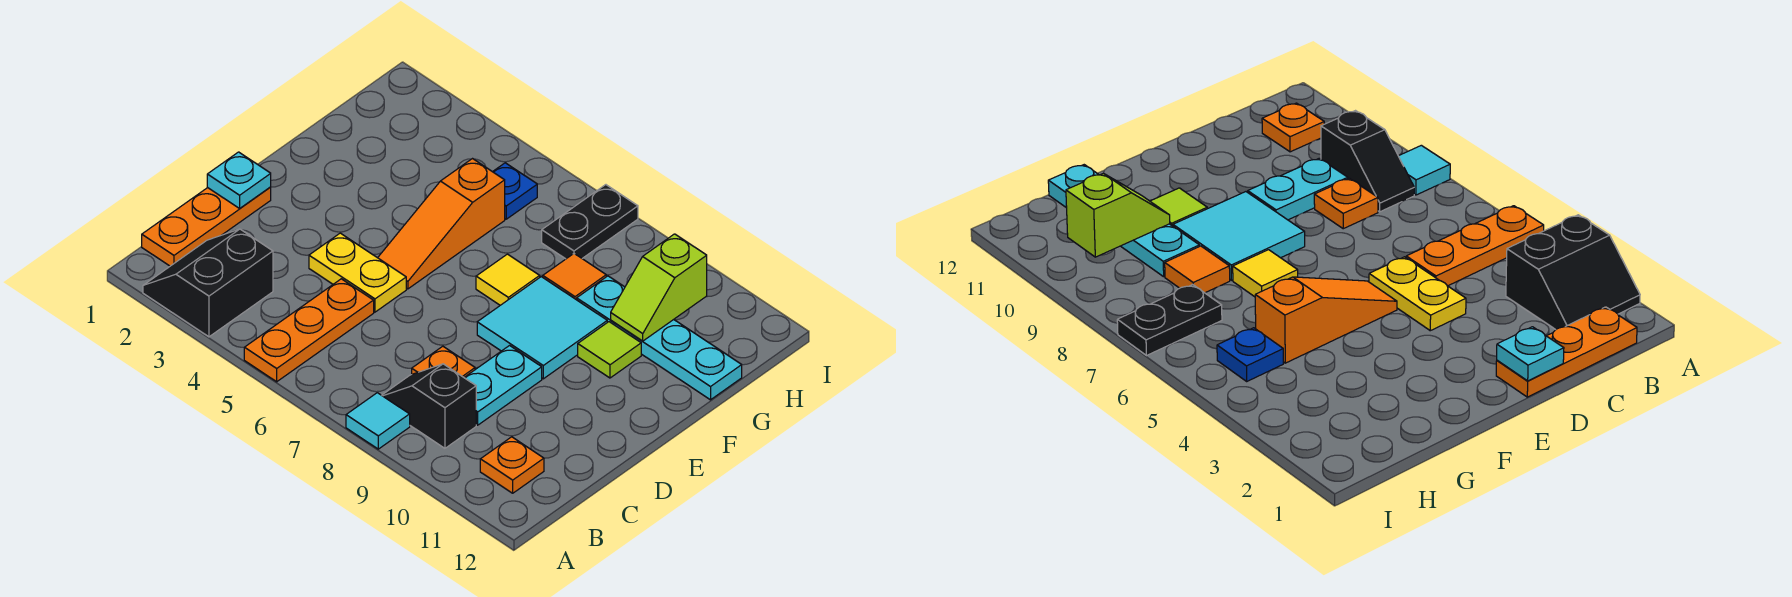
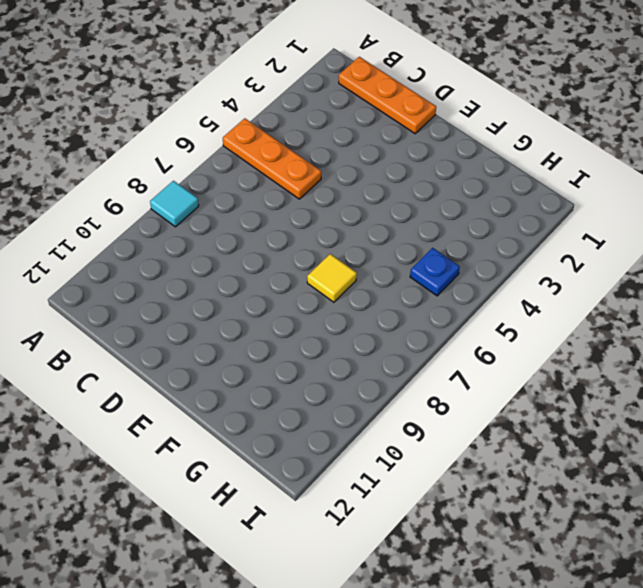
none -> black 2x2 slope [143,229,273,337]
none -> black 1x2 slope [382,364,476,448]
none -> orange 1x1 plate [480,437,544,493]

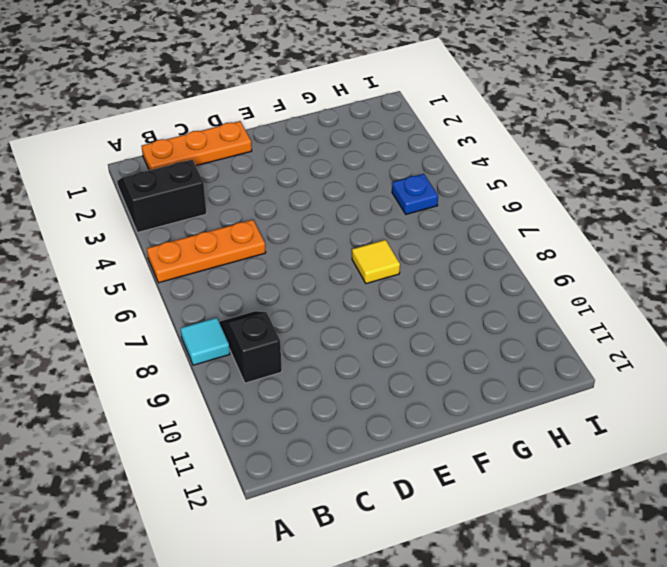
none -> orange 1x1 plate [480,437,544,493]
none -> orange 1x1 plate [412,346,475,377]
none -> cyan 1x2 plate [464,346,542,425]

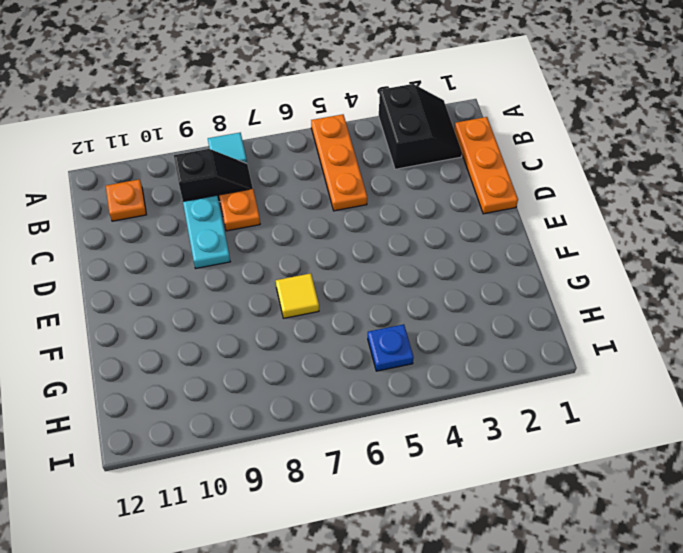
none -> yellow 1x2 plate [309,233,406,312]
none -> orange 1x3 slope [378,159,505,289]
none -> cyan 2x2 tile [477,277,607,379]

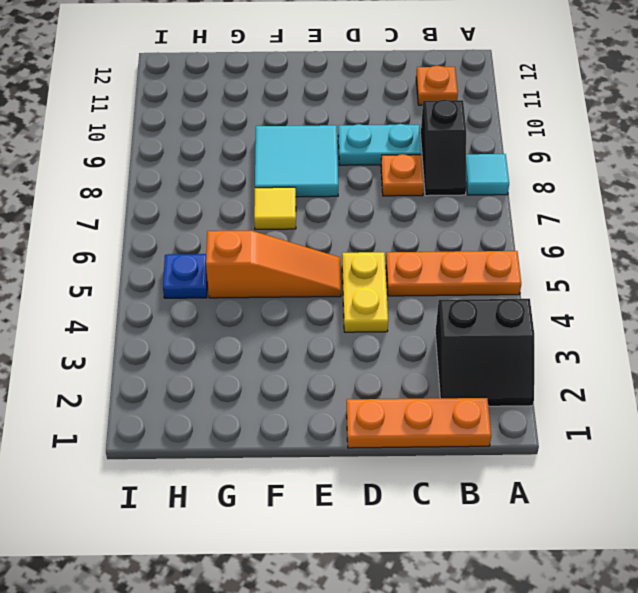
none -> lime 1x1 tile [578,322,641,378]
none -> orange 1x1 tile [543,254,606,300]
none -> cyan 1x4 plate [577,276,742,400]

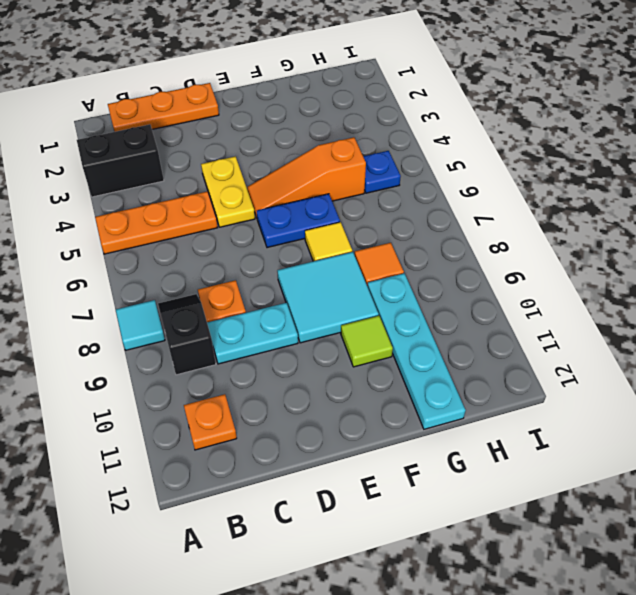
blue 1x2 plate [256,194,340,248] -> none
none -> black 1x2 plate [542,185,638,259]
none -> cyan 1x1 plate [207,152,271,208]
none -> lime 1x2 slope [611,234,707,341]

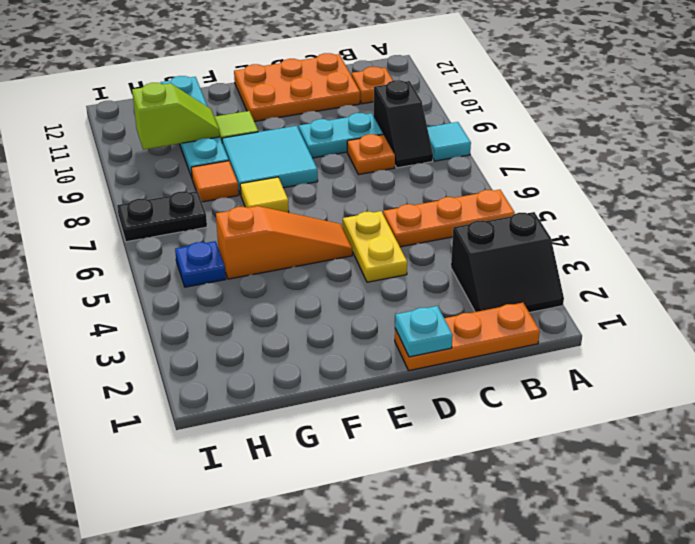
orange 2x3 plate [234,53,360,122] -> none

